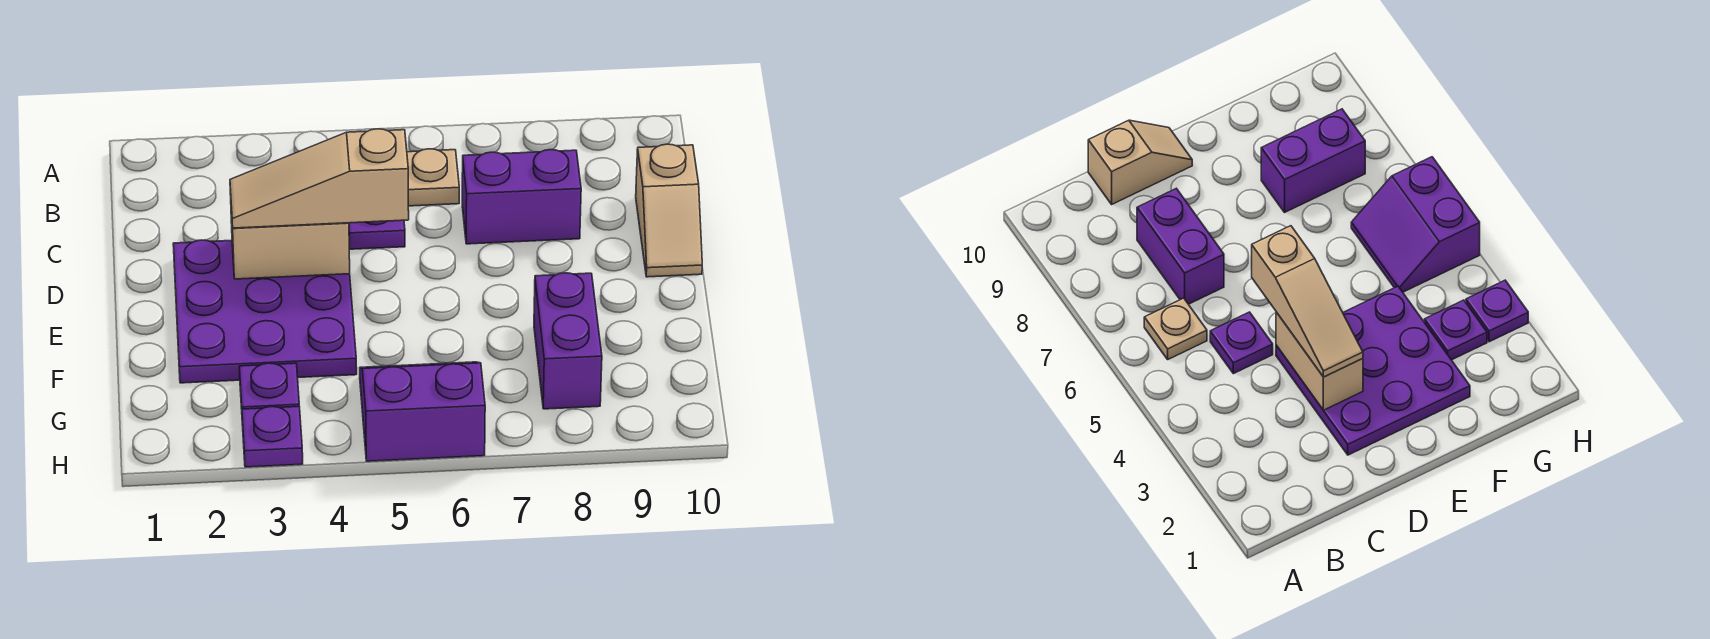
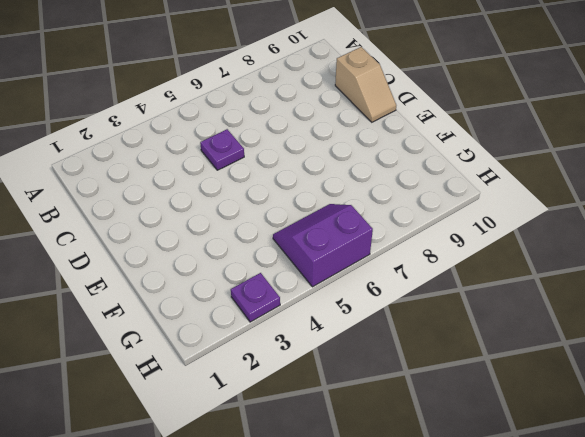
none -> tan 1x1 plate [407,149,459,206]
none -> purple 1x2 brick [462,150,581,244]

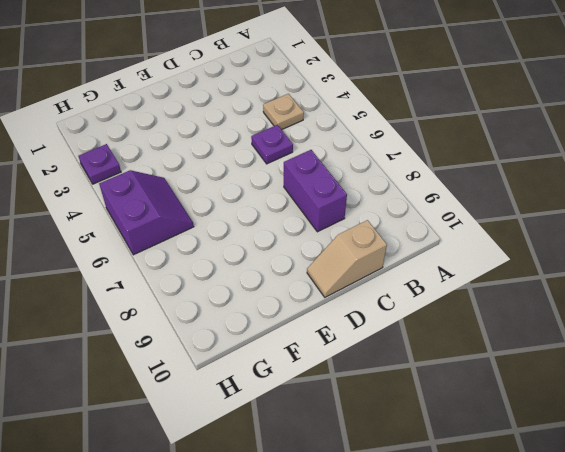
tan 1x1 plate [263,94,304,130] -> tan 1x1 plate moved to [407,149,459,206]
none -> purple 3x3 plate [173,240,357,383]
none -> purple 1x2 brick [534,273,602,409]

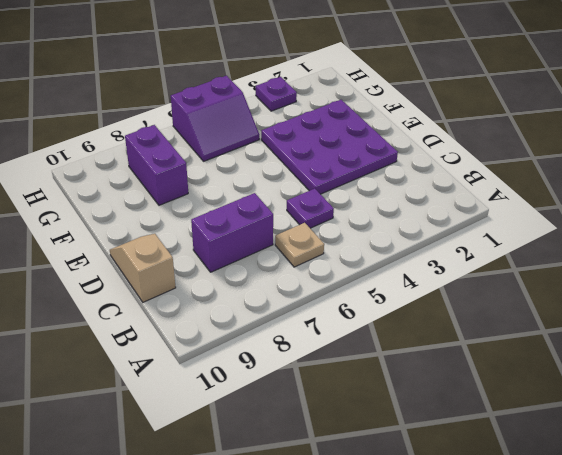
none -> purple 1x1 plate [239,363,299,409]
none -> tan 1x2 brick [230,193,350,279]

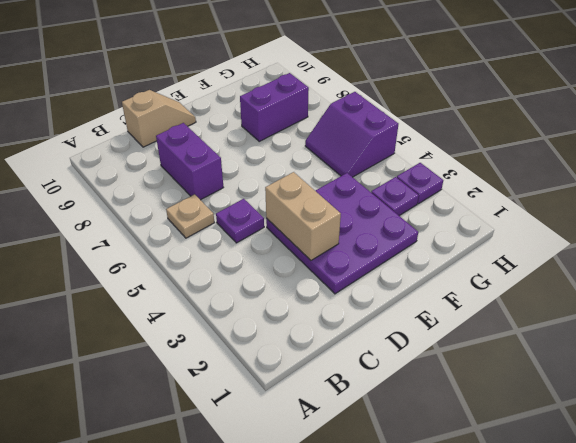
none -> tan 1x3 slope [230,129,409,228]

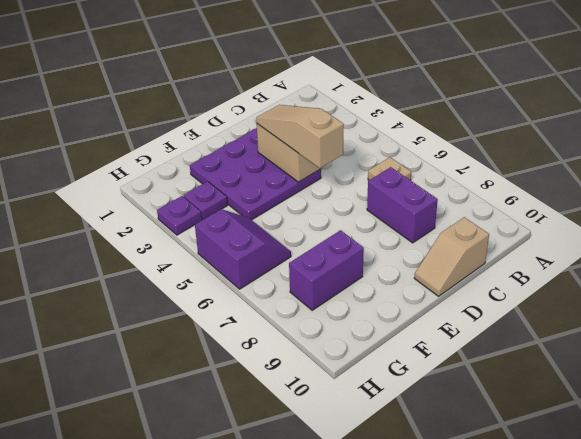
none -> purple 1x1 plate [349,220,405,249]

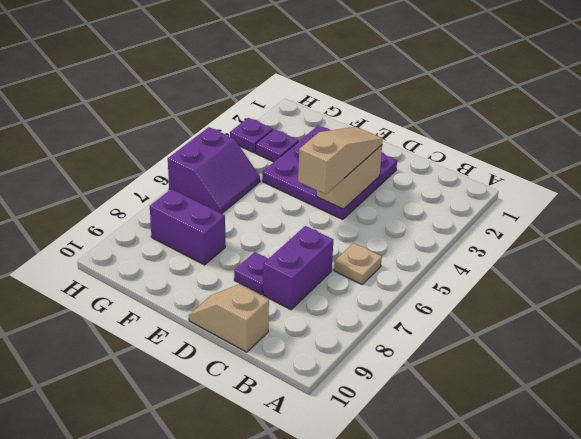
purple 1x1 plate [234,252,268,294] -> purple 1x1 plate moved to [349,220,405,249]

